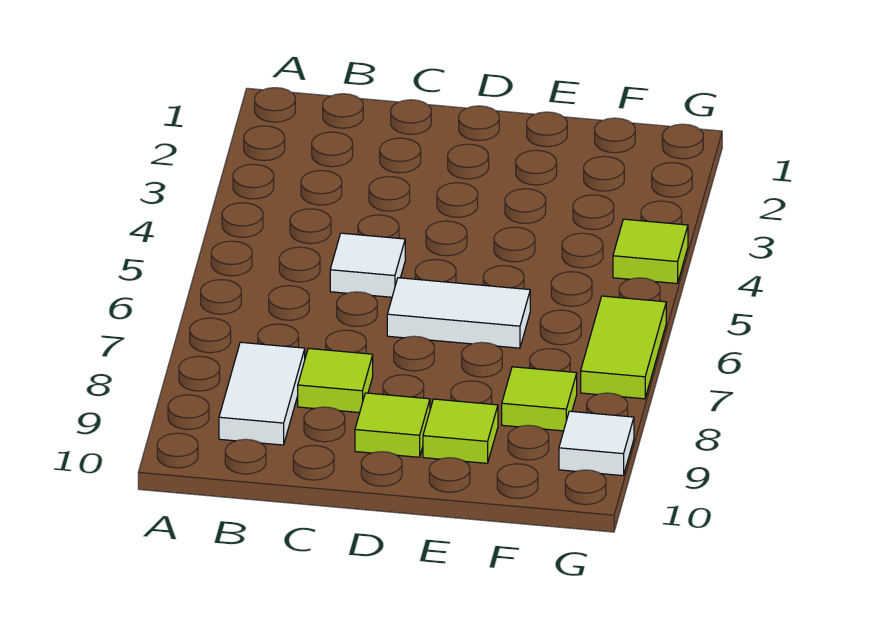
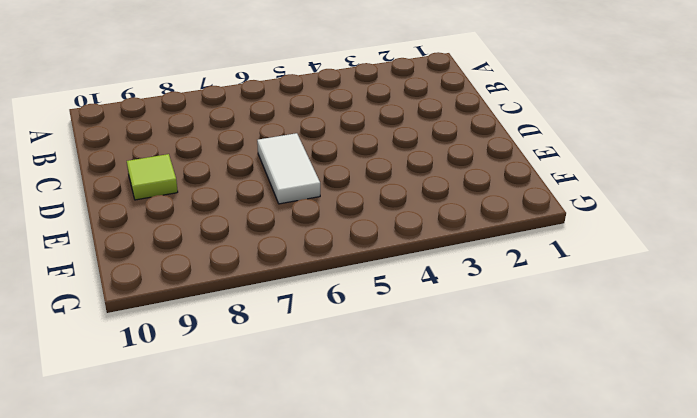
none -> white 1x2 tile [219,342,305,445]
none -> white 1x1 tile [330,233,405,297]

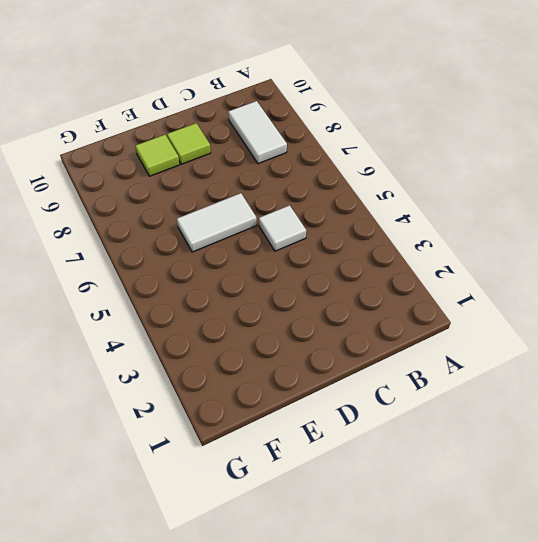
none -> lime 1x1 tile [298,348,373,413]
none -> lime 1x1 tile [502,367,577,431]

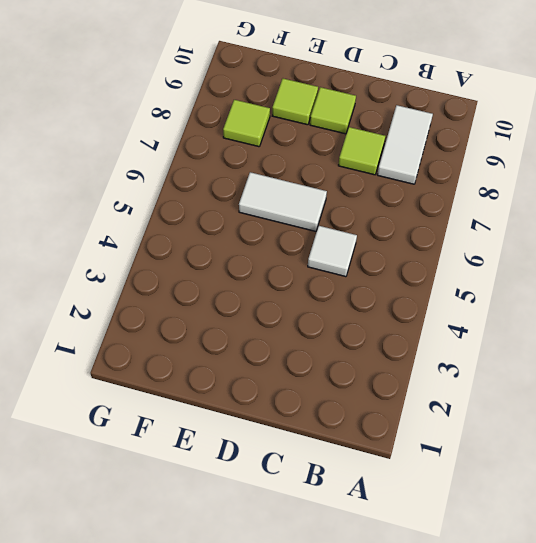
none -> lime 1x1 tile [613,219,688,284]
none -> lime 1x2 tile [581,296,666,399]

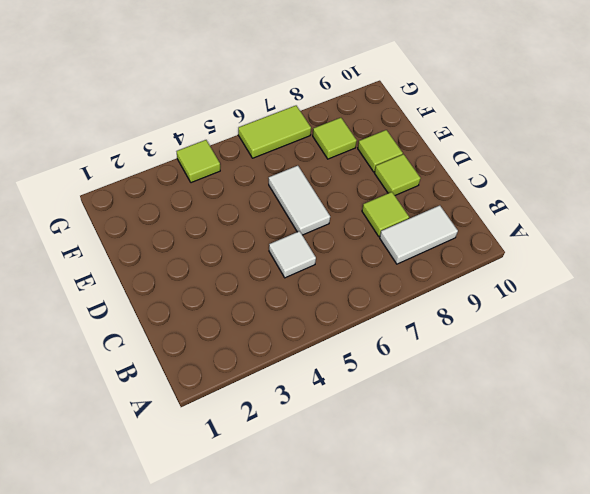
none -> white 1x1 tile [559,411,634,476]

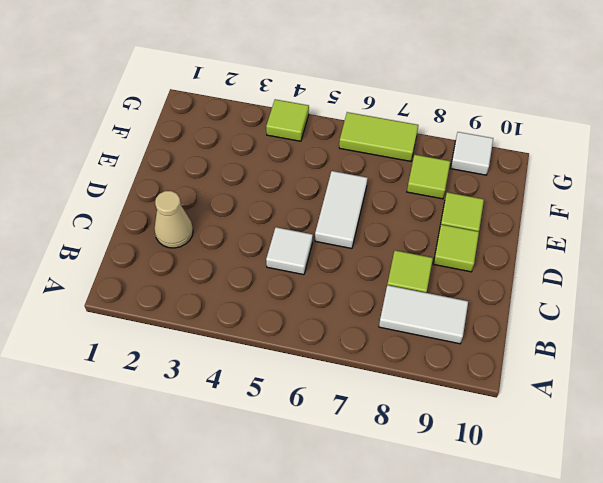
tan 1x1 cone [154,191,193,248] -> none

